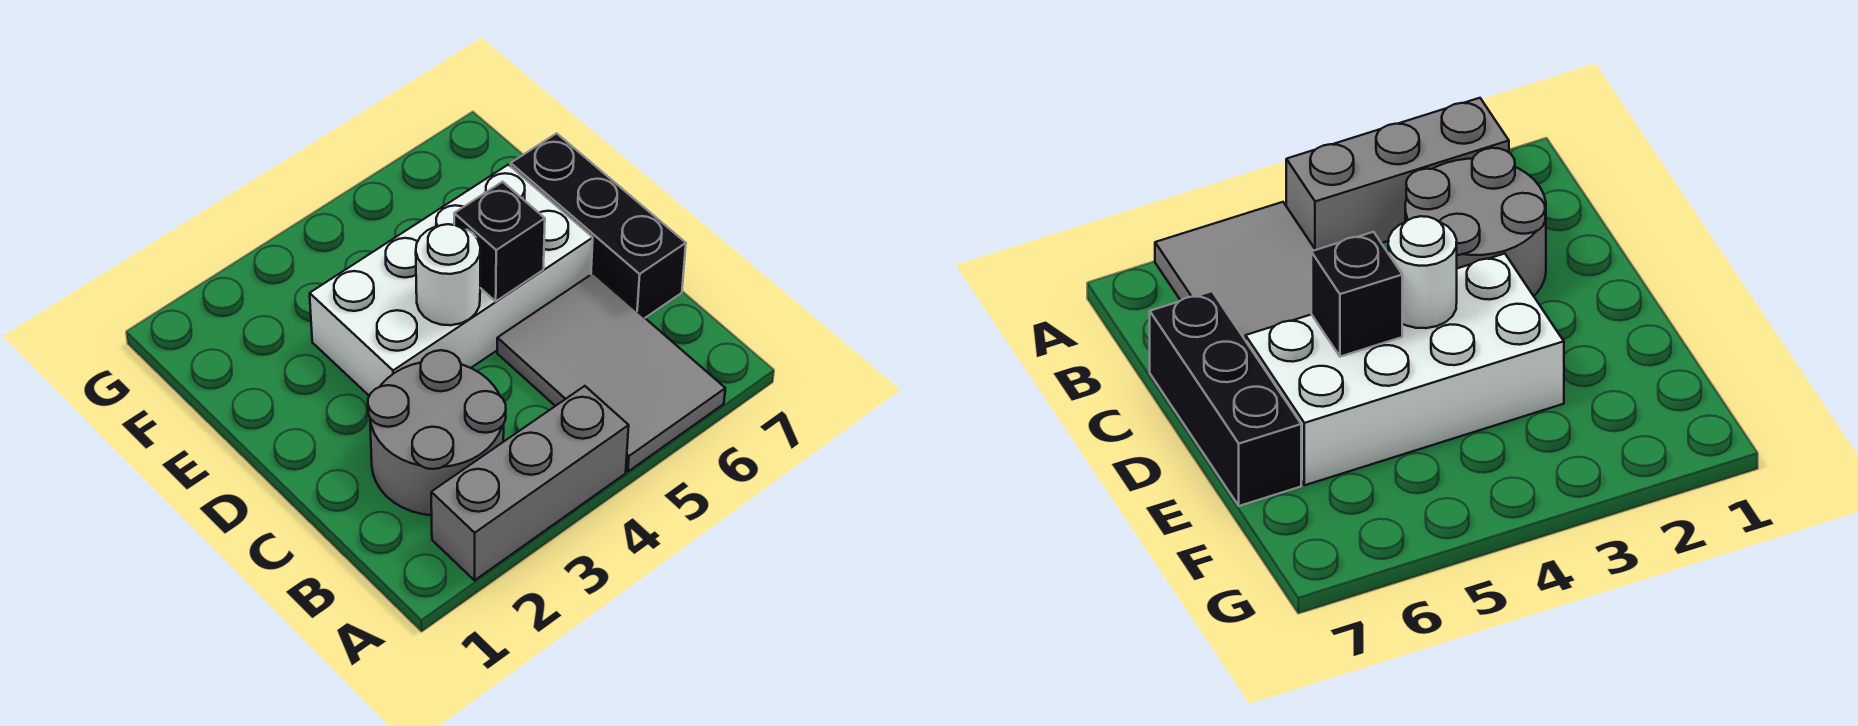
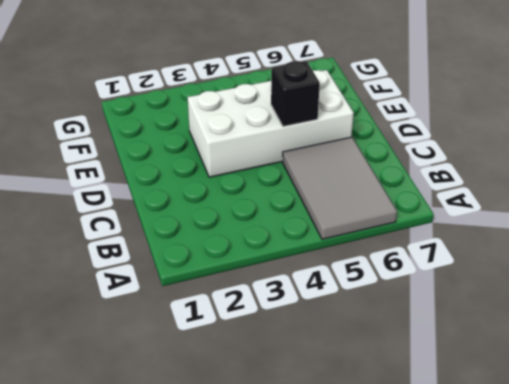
none -> grey 1x3 brick [431,386,629,580]
none -> grey 2x2 round brick [368,350,506,515]

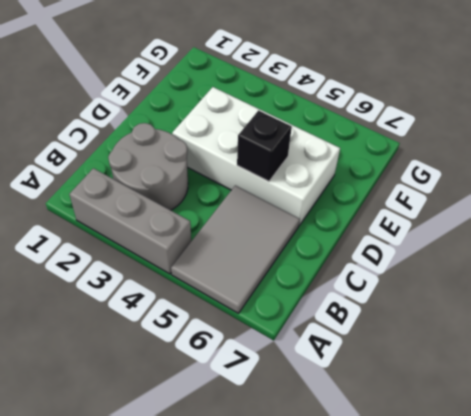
none -> black 1x3 brick [511,133,686,318]
none -> white 1x1 round brick [416,224,480,325]

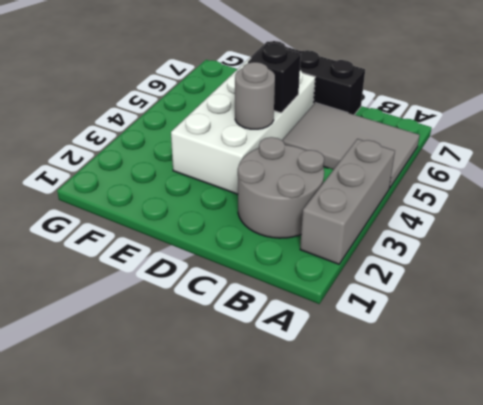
grey 1x1 round brick [235,62,275,129] -> white 1x1 round brick [416,224,480,325]

